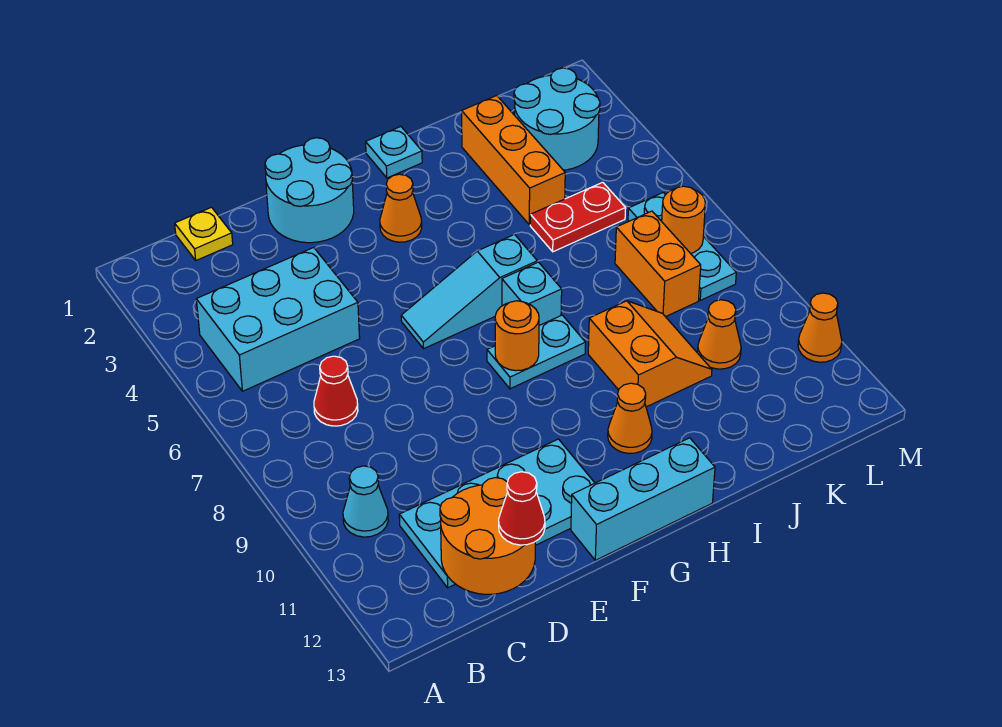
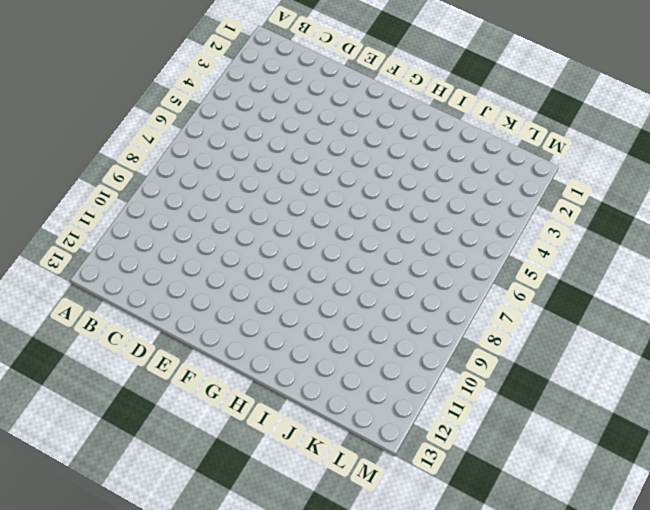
none -> cyan 2x3 brick [196,247,360,391]
none -> cyan 1x1 cone [343,466,388,537]
none -> yellow 1x1 plate [175,207,233,260]

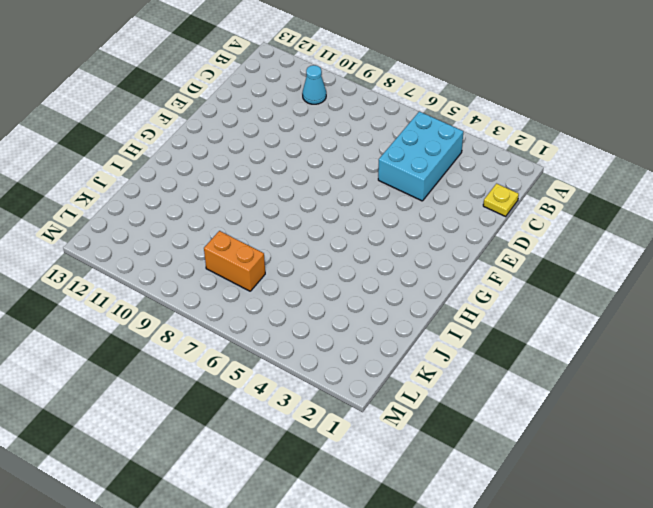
none -> red 1x1 cone [314,356,358,426]
none -> cyan 2x4 plate [399,439,594,588]
none -> cyan 2x2 round brick [265,138,354,243]

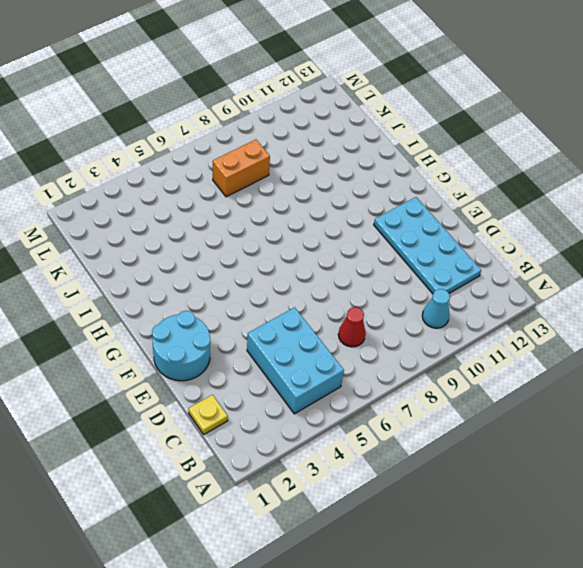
none -> cyan 1x3 slope [401,234,537,349]
none -> cyan 1x3 brick [571,438,715,560]
none -> orange 1x1 cone [380,174,422,242]

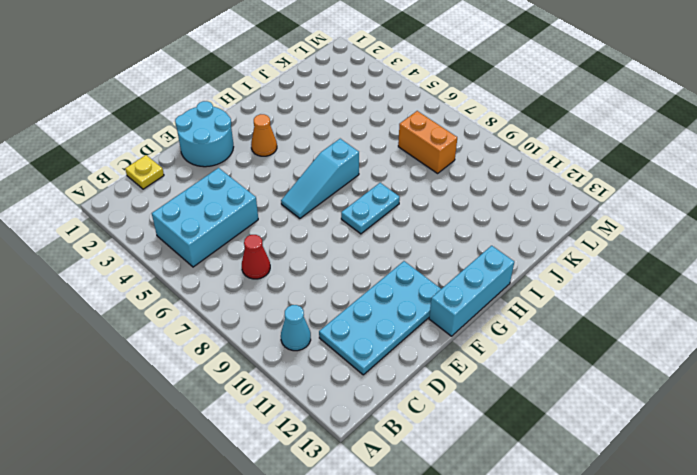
none -> cyan 1x1 plate [366,127,422,178]
none -> cyan 1x1 brick [502,262,562,325]
none -> orange 1x1 cone [608,383,652,453]

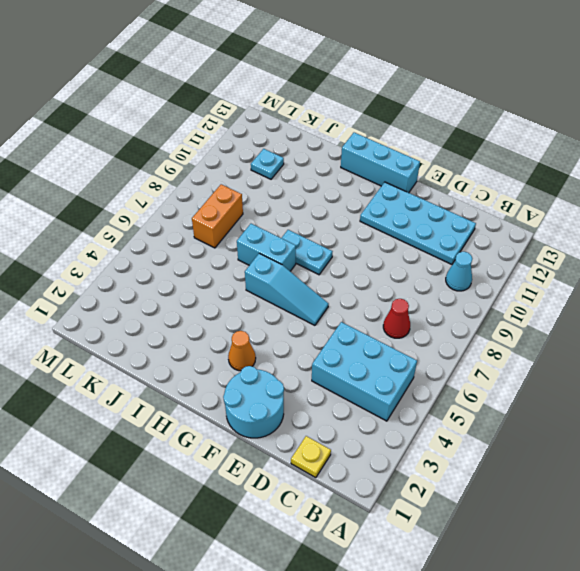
cyan 1x2 brick [237,224,296,271] -> cyan 1x1 brick [502,262,562,325]
cyan 1x1 plate [251,149,284,179] -> cyan 1x1 plate moved to [366,127,422,178]
none -> orange 1x1 cone [608,383,652,453]
none -> orange 2x2 slope [588,301,712,407]
none -> orange 1x3 brick [462,96,565,225]

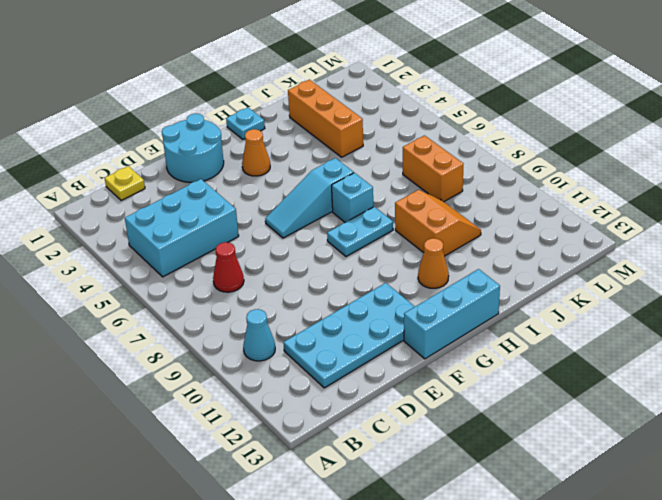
none -> red 1x2 plate [530,182,626,252]
none -> cyan 2x2 round brick [514,68,600,170]
none -> orange 1x1 cone [698,300,741,369]

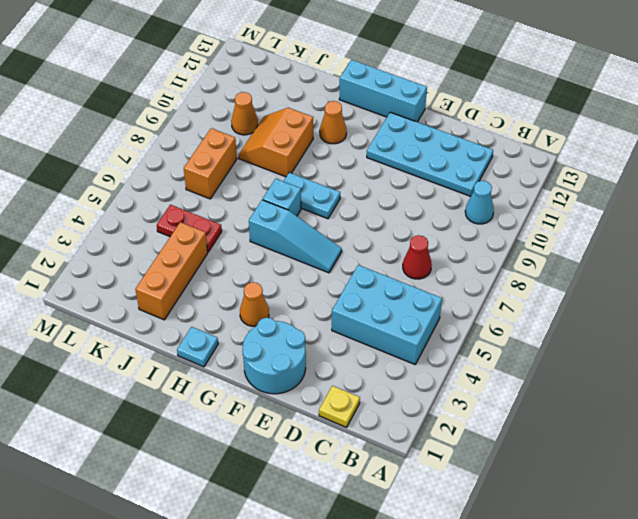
none -> cyan 2x2 round brick [514,68,600,170]
none -> cyan 1x3 plate [628,192,736,300]
none -> orange 1x1 cone [798,293,842,362]

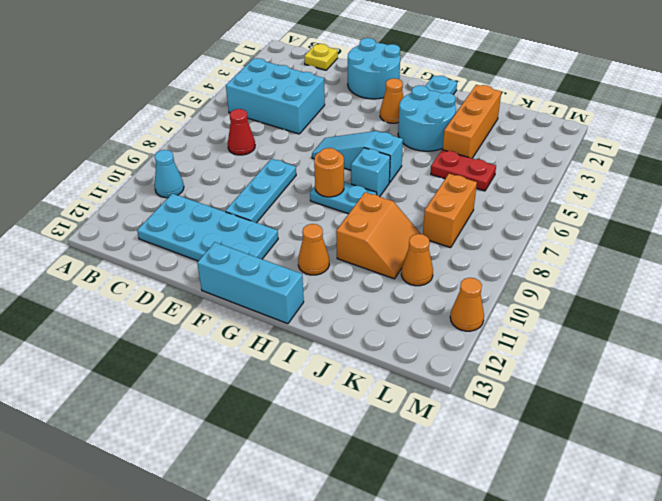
cyan 1x3 plate [225,159,296,223] -> cyan 1x3 plate moved to [628,192,736,300]
cyan 2x2 round brick [398,85,456,151] -> cyan 2x2 round brick moved to [514,68,600,170]
none -> orange 2x2 round brick [440,478,535,594]
none -> orange 1x1 round brick [662,186,705,253]
none -> red 1x1 cone [499,472,545,545]

